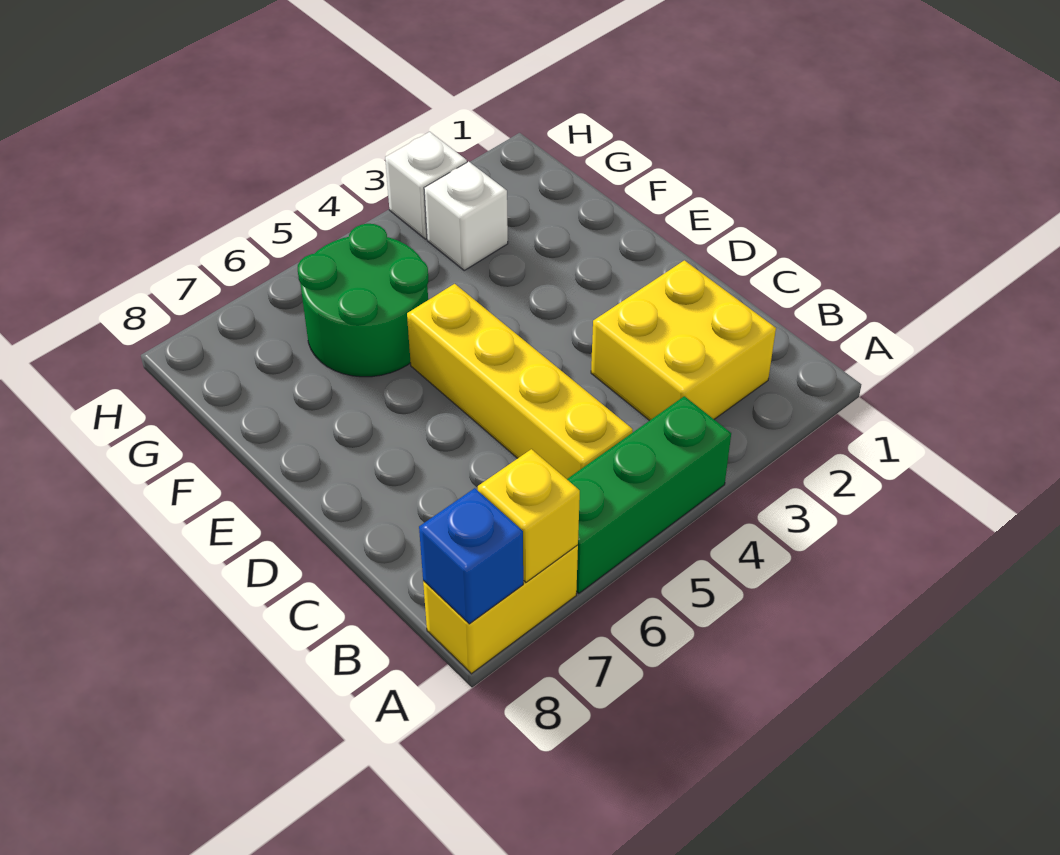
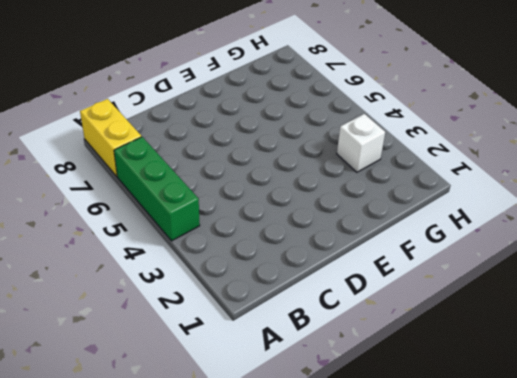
none -> yellow 2x2 brick [591,260,776,421]
none -> yellow 1x4 brick [407,284,633,479]

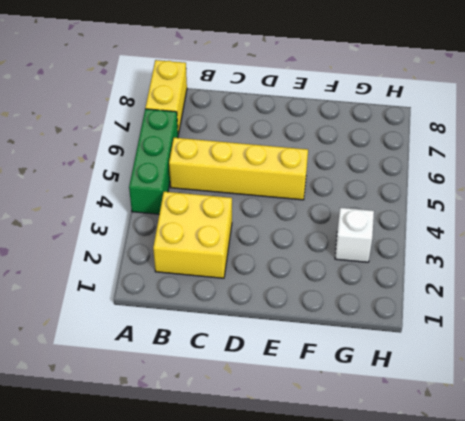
none -> green 2x2 round brick [298,224,428,377]
none -> white 1x1 brick [385,132,467,239]

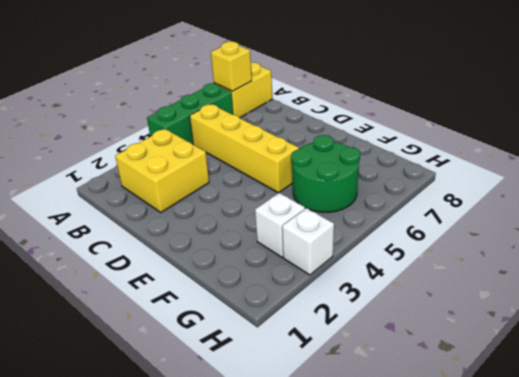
none -> blue 1x1 brick [419,488,523,624]

